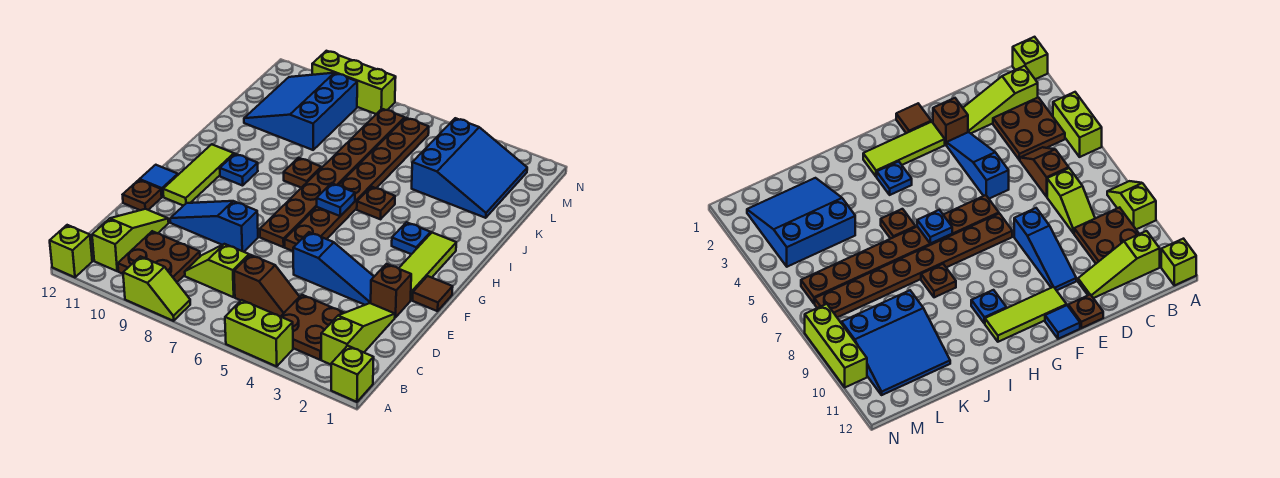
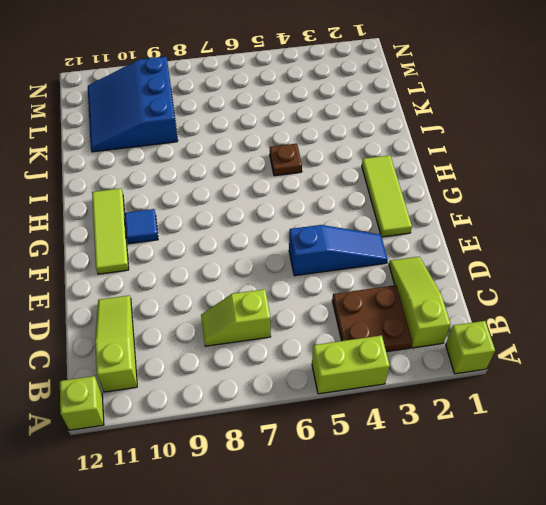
blue 1x1 tile [125,209,158,244] -> blue 1x1 tile moved to [140,165,178,197]
none -> lime 1x2 slope [123,256,190,321]
none -> brown 2x2 plate [118,231,200,282]
none -> brown 1x2 slope [234,255,299,317]

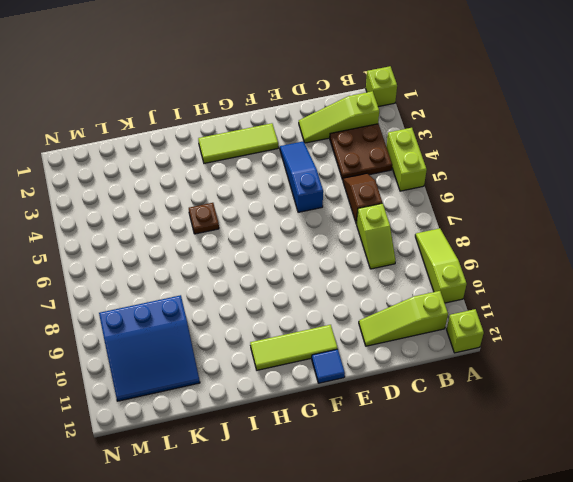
lime 1x3 slope [415,228,467,303] -> lime 1x2 slope [123,256,190,321]
none -> brown 2x2 plate [118,231,200,282]
none -> brown 1x1 brick [371,264,411,318]
none -> blue 1x3 slope [170,201,258,252]

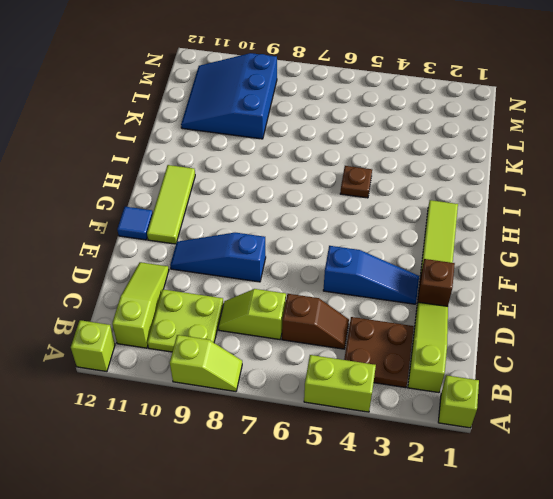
lime 2x2 plate [147,289,223,352] -> brown 2x2 plate [118,231,200,282]
none -> brown 1x1 plate [123,180,162,210]
none -> brown 1x1 tile [413,276,453,311]
none -> brown 1x8 plate [285,118,429,251]

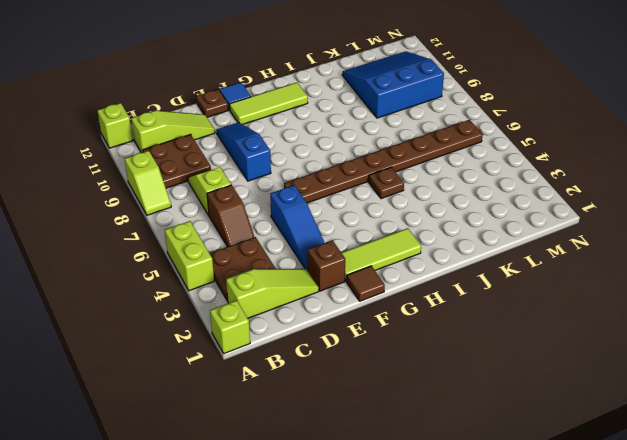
none -> brown 1x8 plate [260,109,405,247]
none -> blue 1x1 plate [392,222,431,254]
none -> blue 1x1 plate [220,154,258,186]

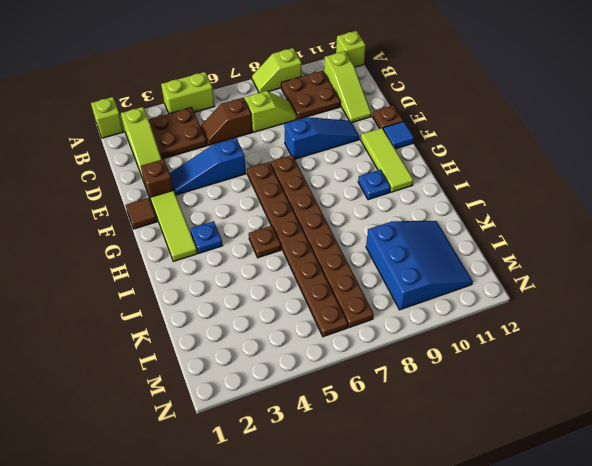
none -> brown 1x1 plate [284,158,321,188]
none -> blue 3x3 slope [412,118,527,218]
none -> lime 1x3 brick [312,51,396,114]

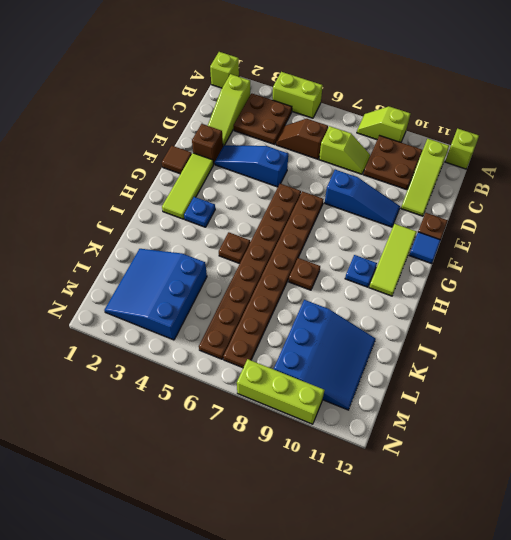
none -> blue 1x1 plate [317,183,355,216]

